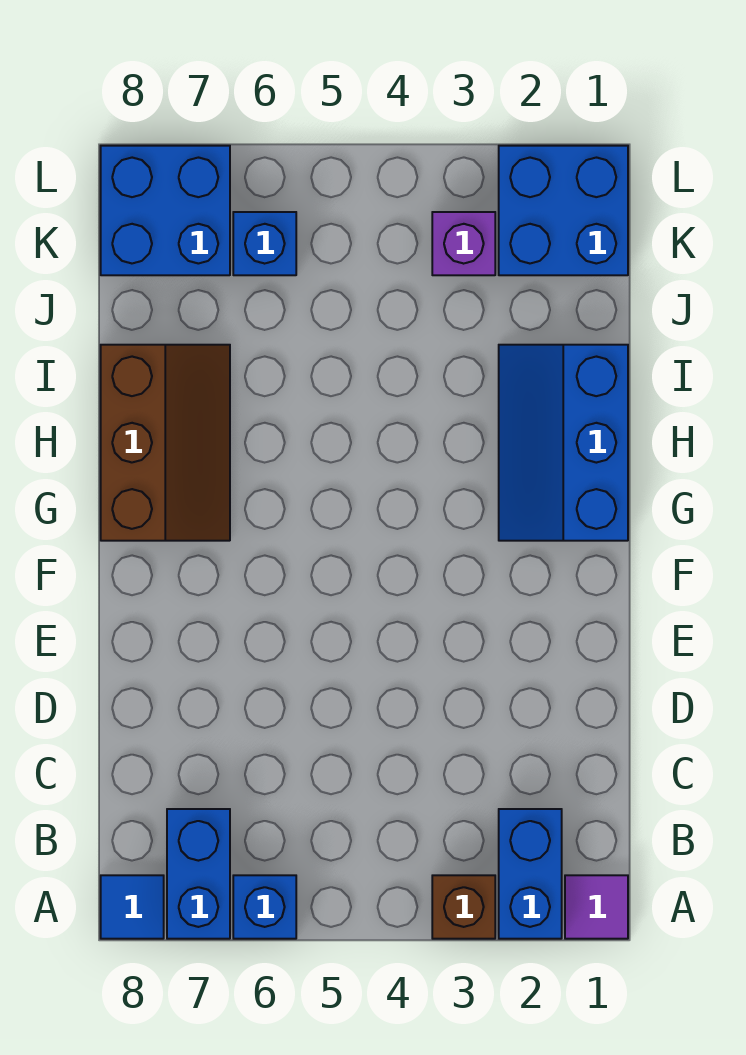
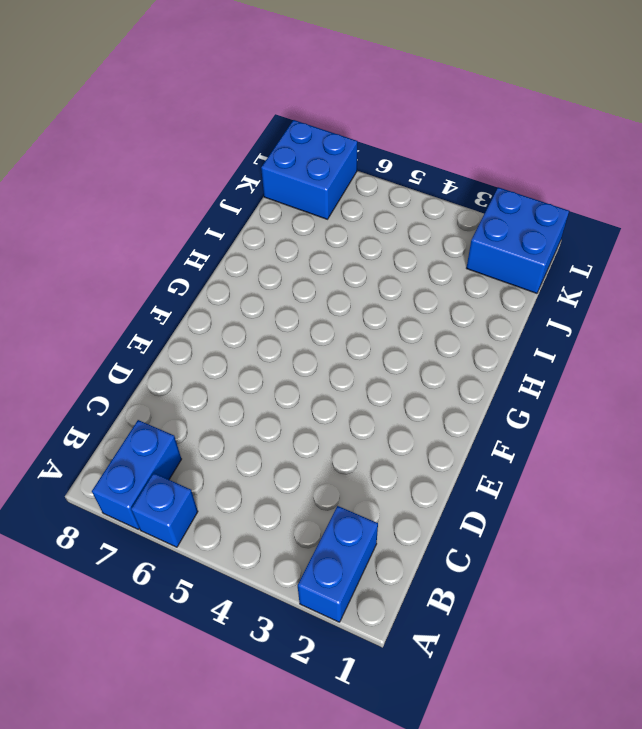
none -> purple 1x1 tile [565,875,628,939]
none -> brown 1x1 brick [432,875,495,939]
none -> blue 1x1 tile [101,875,164,939]

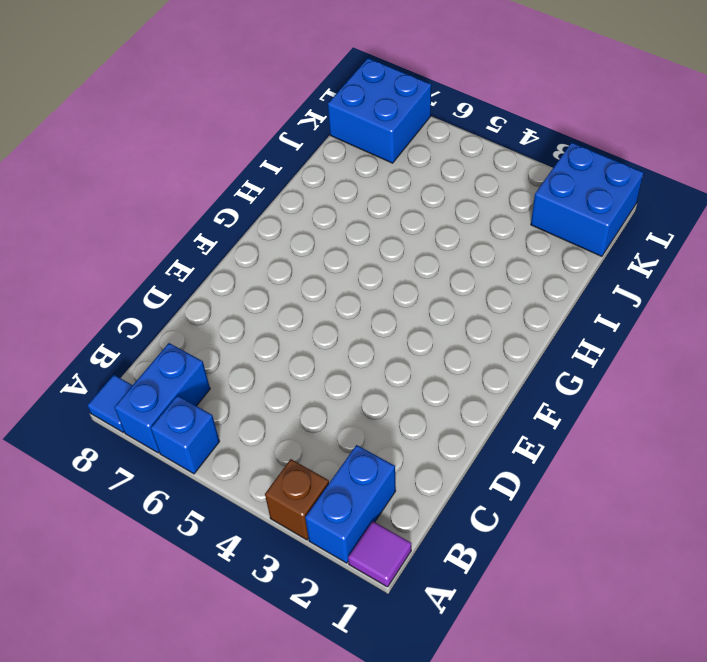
none -> blue 2x3 slope [499,345,628,541]
none -> brown 2x3 slope [101,345,230,541]
none -> purple 1x1 brick [432,212,495,275]

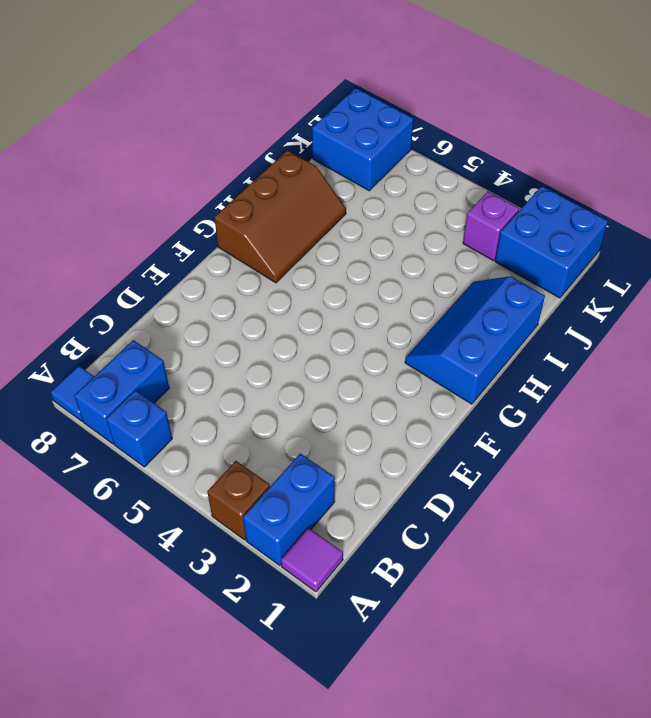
none -> blue 1x1 brick [233,212,296,275]

